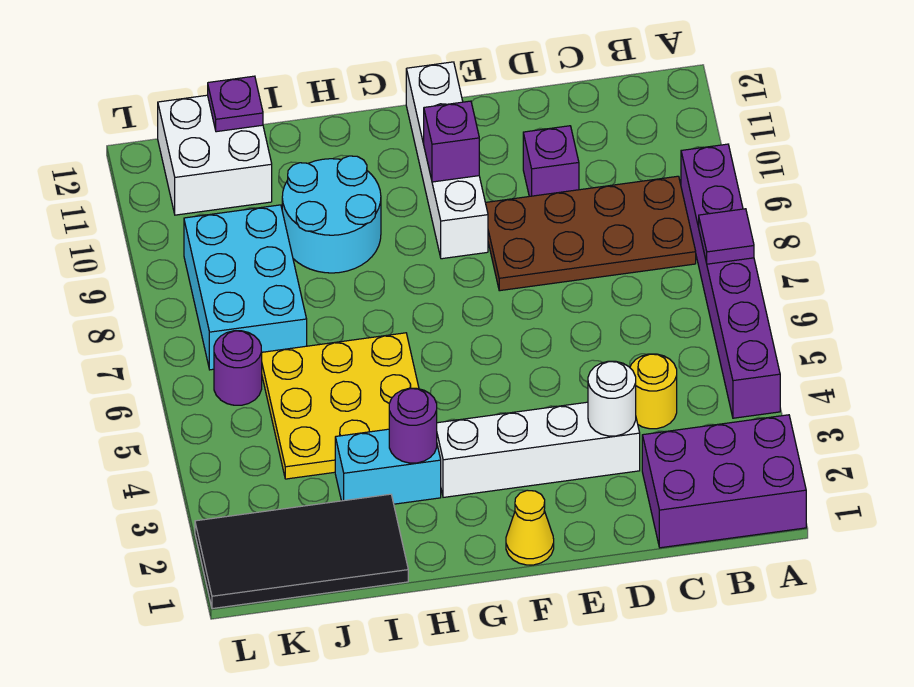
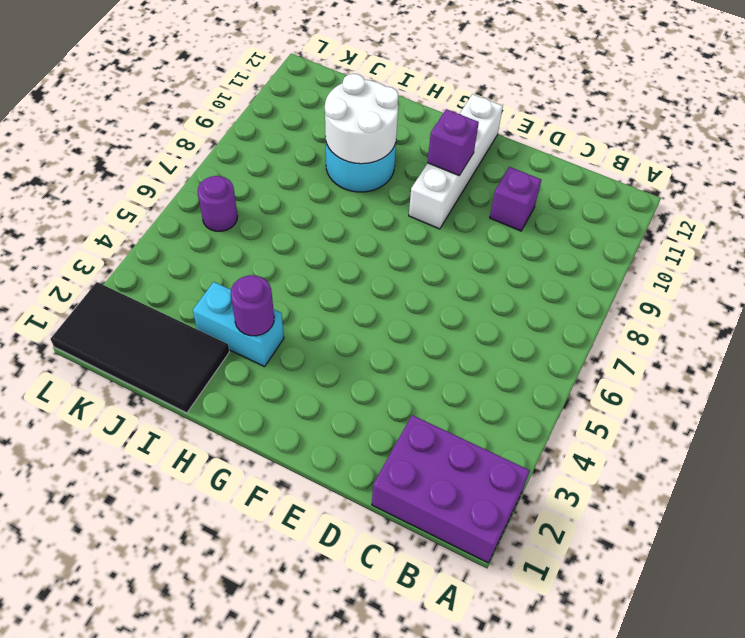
white 2x2 round brick [325,74,398,164] -> none
none -> purple 1x6 brick [681,144,780,418]
none -> brown 2x4 plate [485,176,696,291]
none -> yellow 1x1 round brick [630,354,677,429]

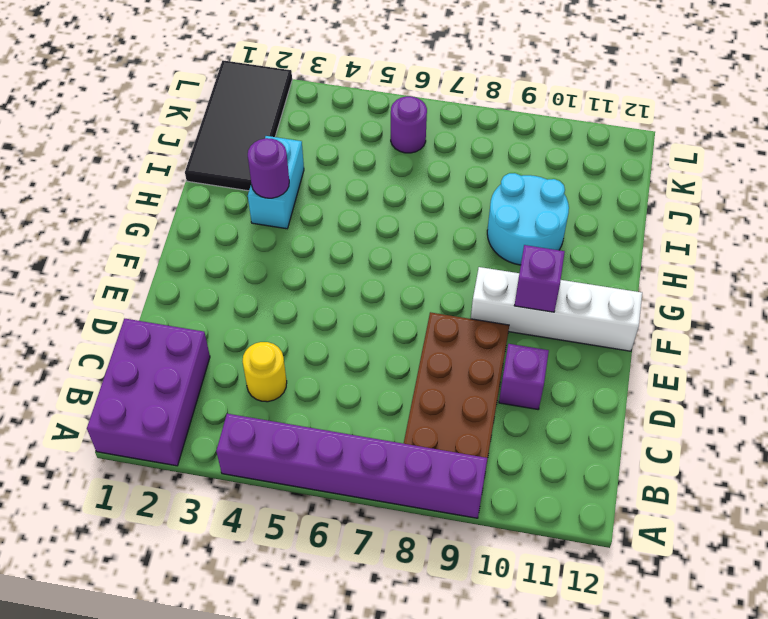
none -> white 1x4 brick [437,402,640,497]
none -> yellow 1x1 cone [506,490,554,565]
none -> yellow 3x3 plate [262,333,419,479]

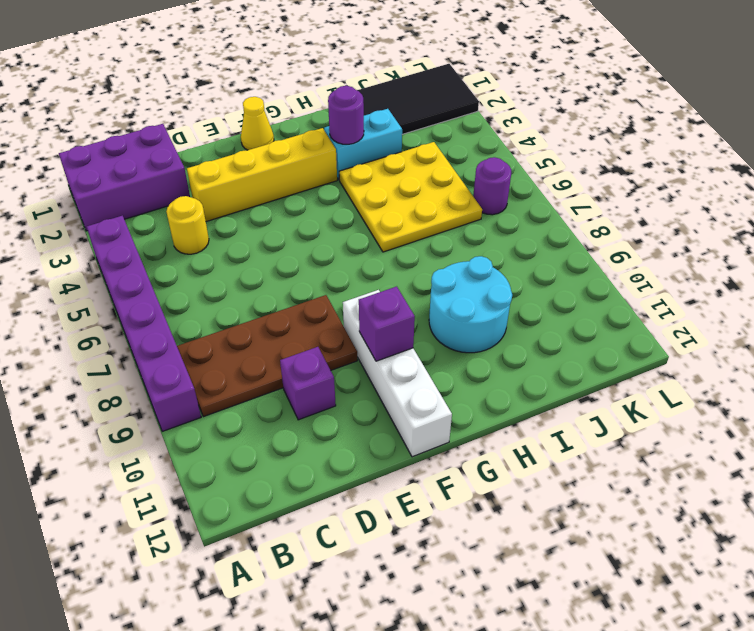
yellow 1x4 brick [187,128,337,222] -> white 1x4 brick [437,402,640,497]
none -> cyan 2x3 brick [184,205,307,370]
none -> white 2x2 brick [158,95,272,215]
none -> purple 1x1 tile [699,209,754,264]

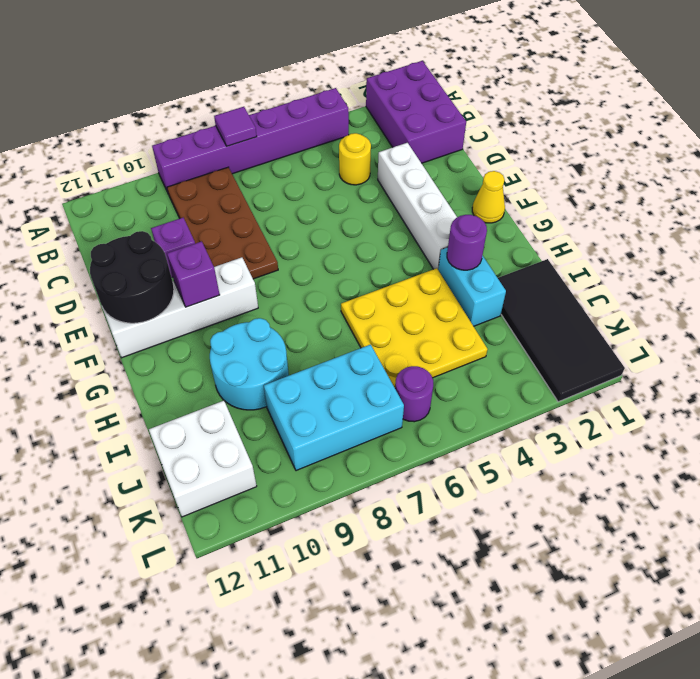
black 2x2 round brick [90,231,174,323] -> none
none -> white 1x1 round brick [588,361,636,436]
none -> purple 1x1 plate [208,76,263,132]

